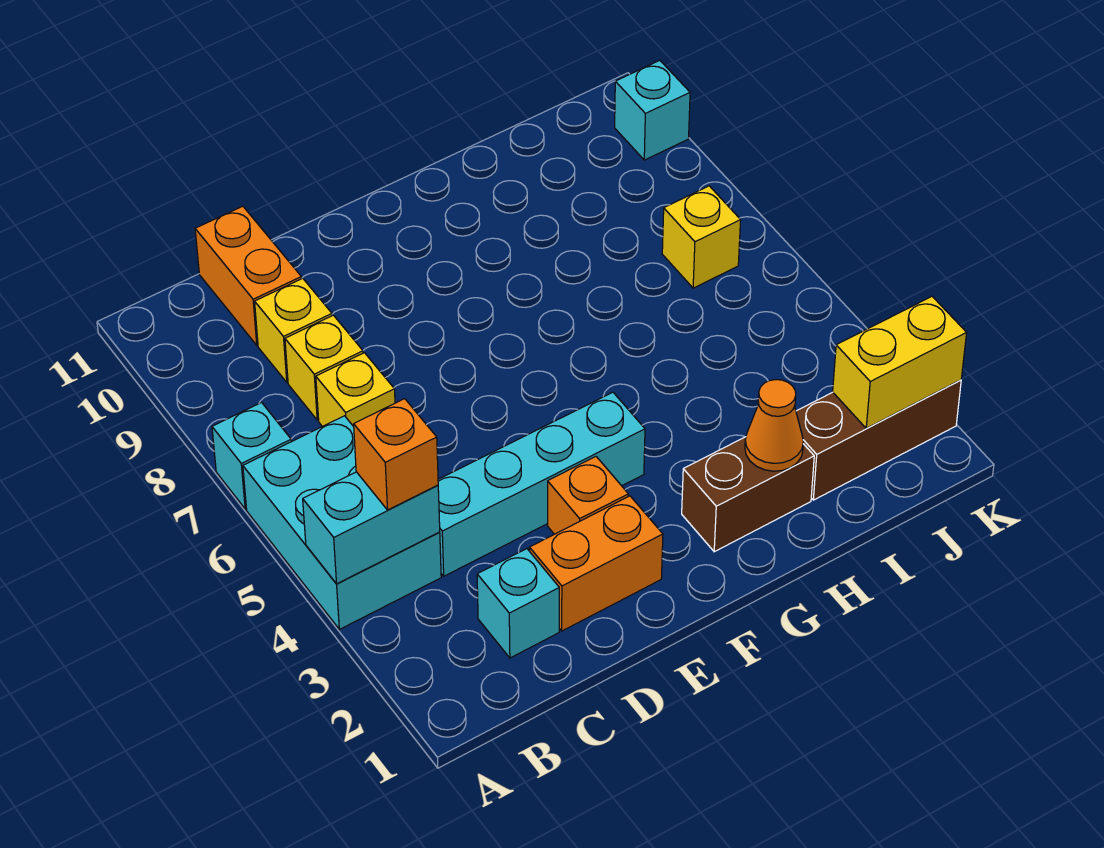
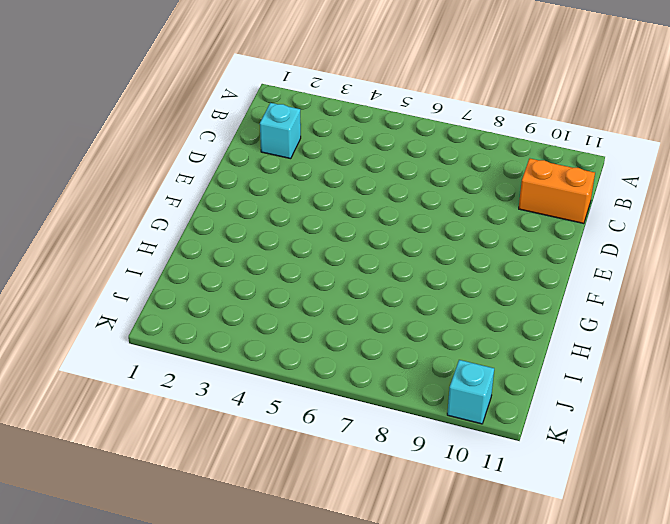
none -> cyan 2x3 brick [243,416,441,629]
none -> cyan 1x1 brick [212,403,291,509]
none -> cyan 1x4 brick [438,392,645,576]

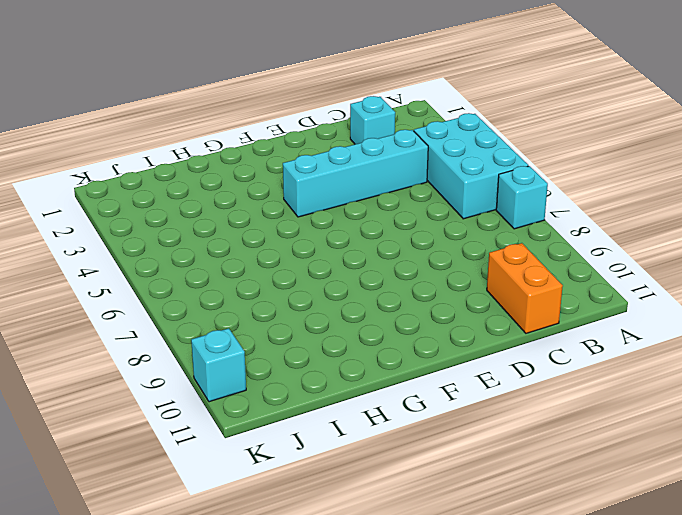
none -> yellow 1x1 brick [316,353,395,427]
none -> yellow 1x1 brick [285,315,363,420]
none -> yellow 1x1 brick [255,278,332,382]

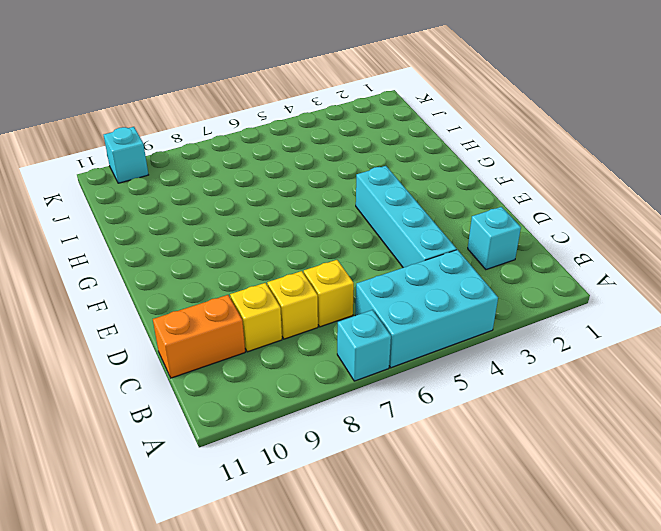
none -> orange 1x2 brick [529,496,663,631]
none -> orange 1x1 brick [548,457,628,534]
none -> brown 1x2 brick [682,437,814,552]

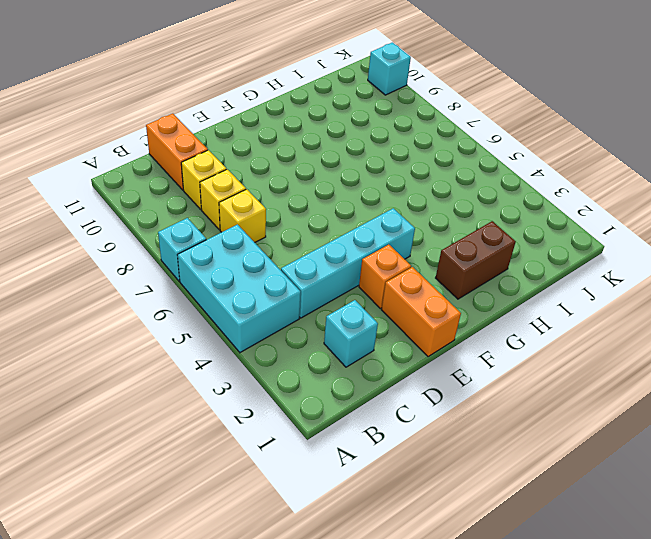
orange 1x2 brick [382,267,461,357] -> orange 1x2 brick turned to [529,496,663,631]
none -> brown 1x3 brick [796,380,961,500]
none -> yellow 1x1 brick [662,186,741,288]
none -> cyan 1x2 brick [303,472,440,584]

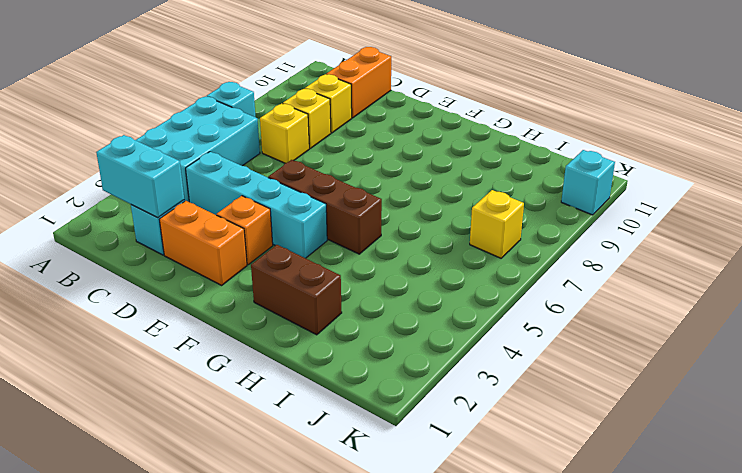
cyan 1x2 brick [96,135,184,218] -> cyan 1x2 brick moved to [303,472,440,584]
brown 1x3 brick [268,160,382,254] -> brown 1x3 brick moved to [796,380,961,500]
none -> orange 1x1 cone [745,380,803,471]
none -> yellow 1x2 brick [833,297,966,428]
none -> orange 1x1 brick [354,399,438,510]

